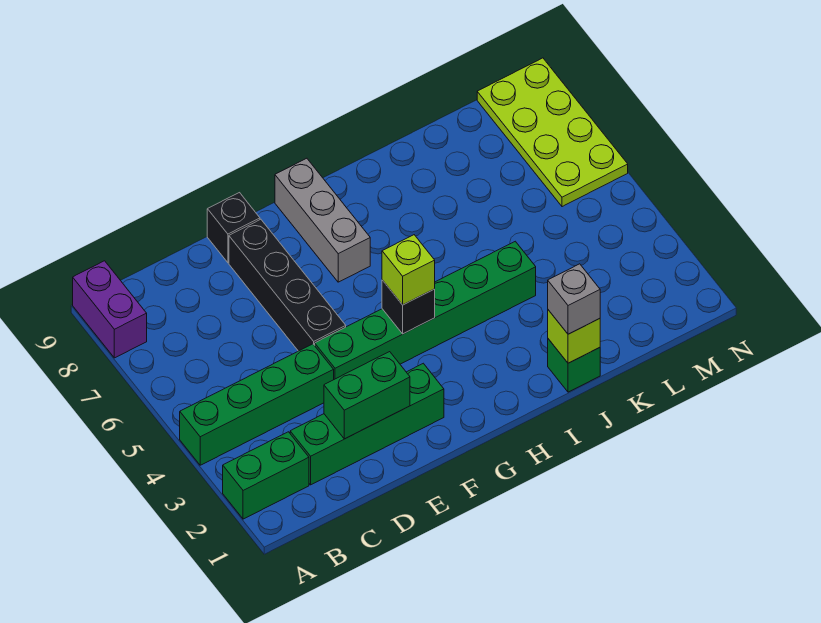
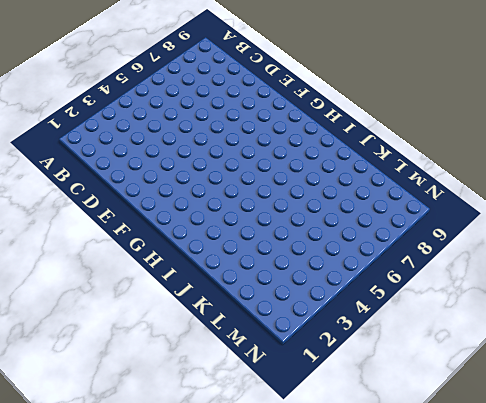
none -> green 1x2 brick [223,432,309,519]
none -> green 1x4 brick [180,344,334,465]
none -> purple 1x2 brick [73,261,147,358]

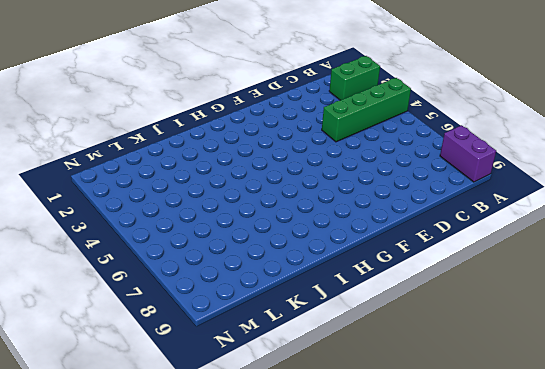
none -> green 1x4 brick [290,363,444,485]
none -> green 1x6 brick [315,241,536,379]
none -> black 1x4 brick [229,219,346,351]

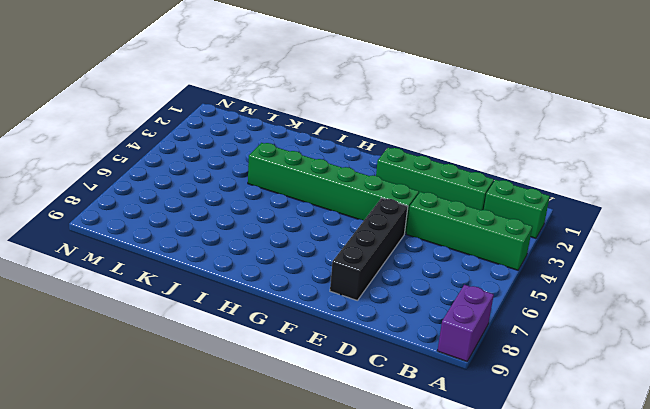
none -> black 1x1 brick [207,193,260,263]
none -> grey 1x3 brick [275,158,370,282]
none -> green 1x1 brick [548,339,600,392]

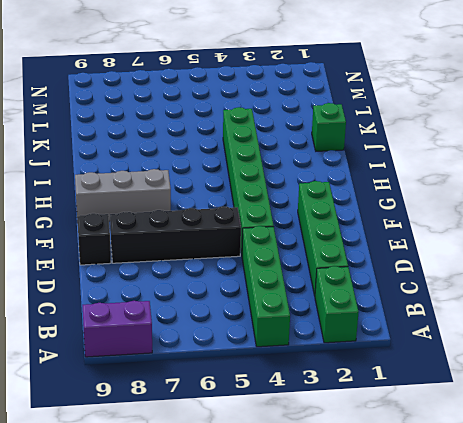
none -> lime 2x4 plate [477,58,628,207]
none -> green 1x2 brick [324,352,410,439]
none -> black 1x1 brick [382,280,435,334]

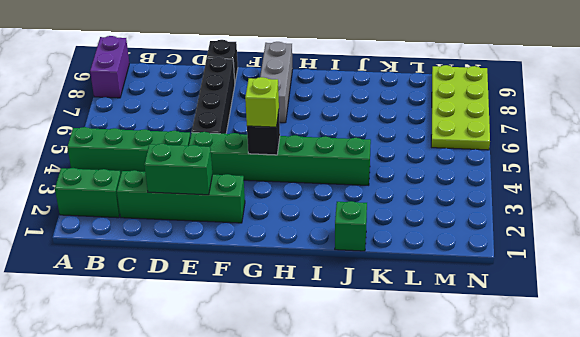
none -> lime 1x1 brick [548,310,600,363]
none -> grey 1x1 brick [548,264,600,334]

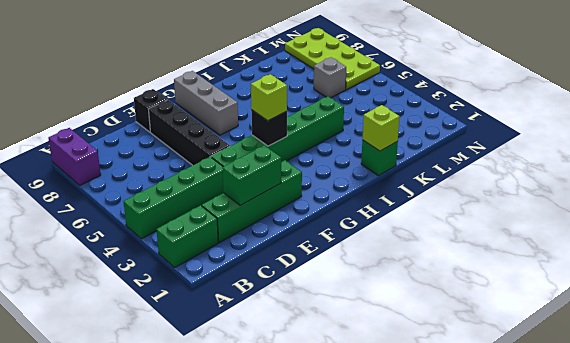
grey 1x1 brick [314,57,346,98] -> grey 1x1 brick moved to [548,264,600,334]

